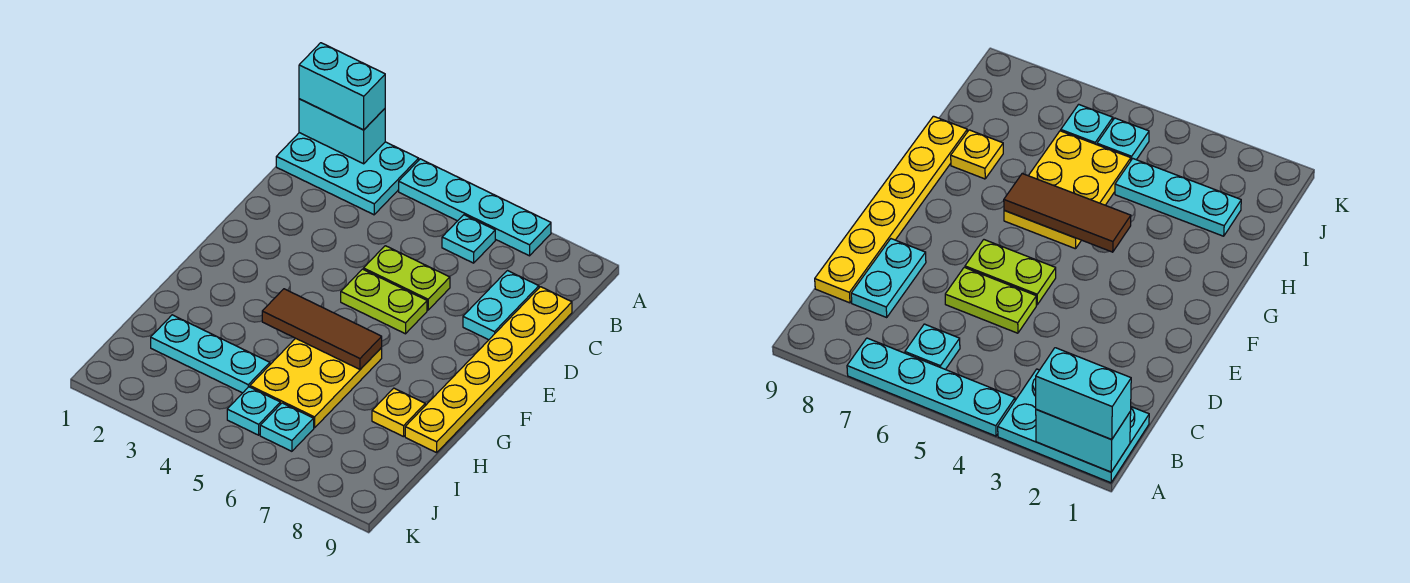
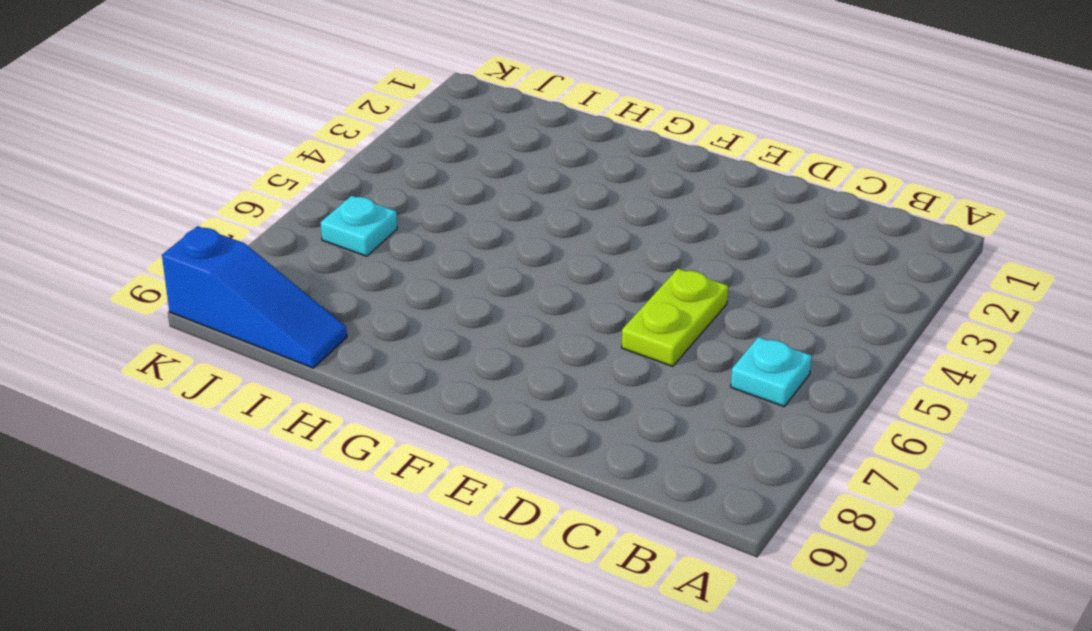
blue 1x3 slope [162,226,347,368] -> none
none -> cyan 2x3 plate [276,133,419,215]
none -> cyan 1x4 plate [399,159,551,256]
none -> cyan 1x2 plate [463,271,539,340]

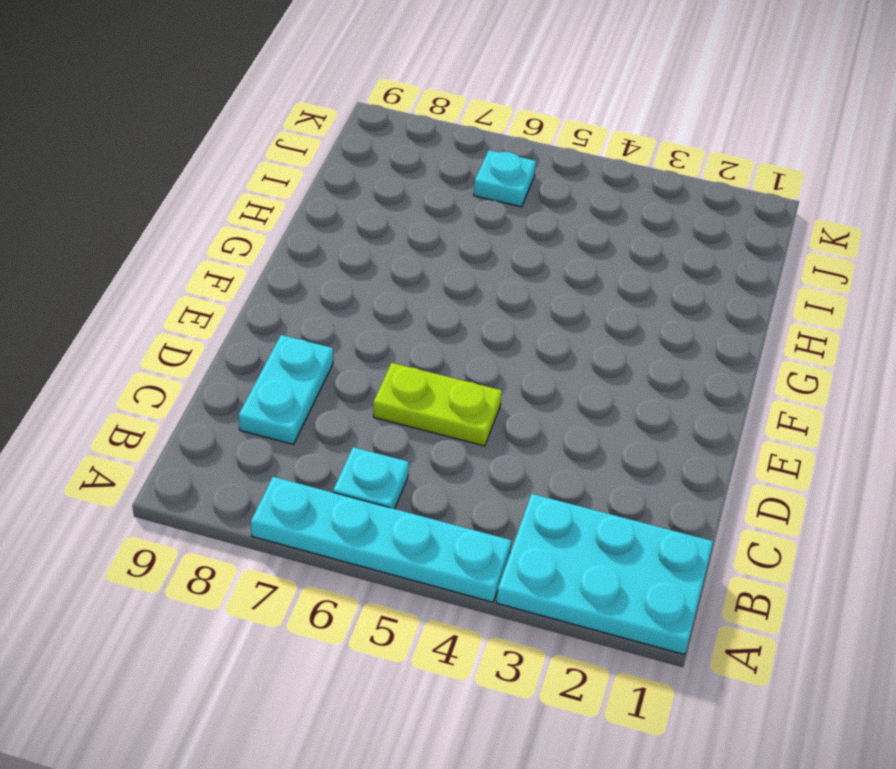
none -> yellow 1x6 plate [405,287,572,453]
none -> lime 1x2 plate [341,269,427,334]
none -> yellow 2x3 plate [250,338,382,428]

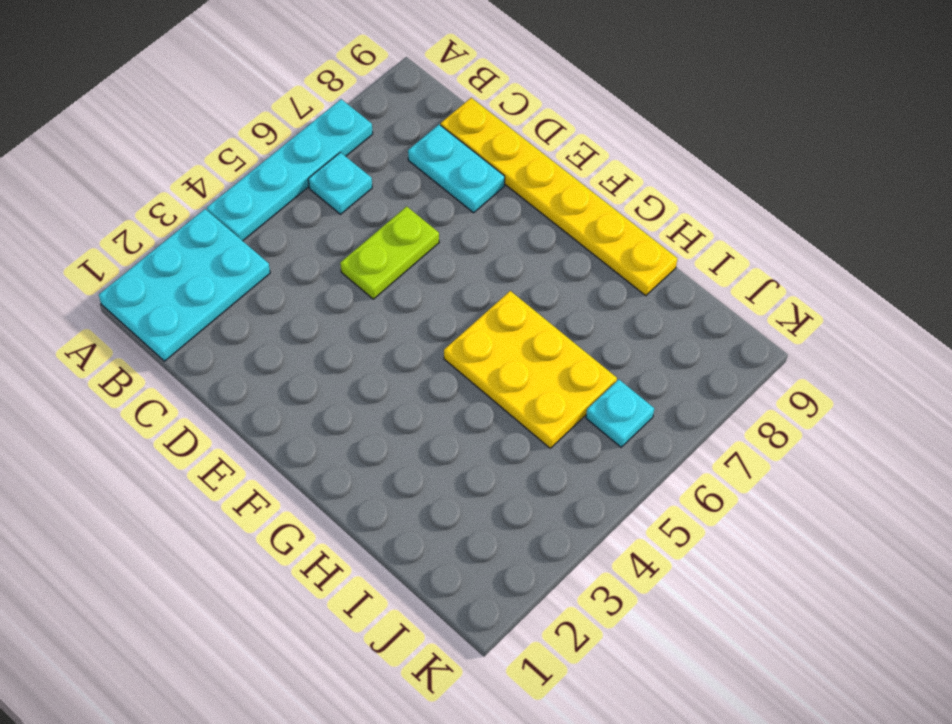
none -> lime 1x2 plate [341,269,427,334]
none -> yellow 1x1 plate [372,388,425,437]
none -> cyan 1x3 plate [151,315,270,393]

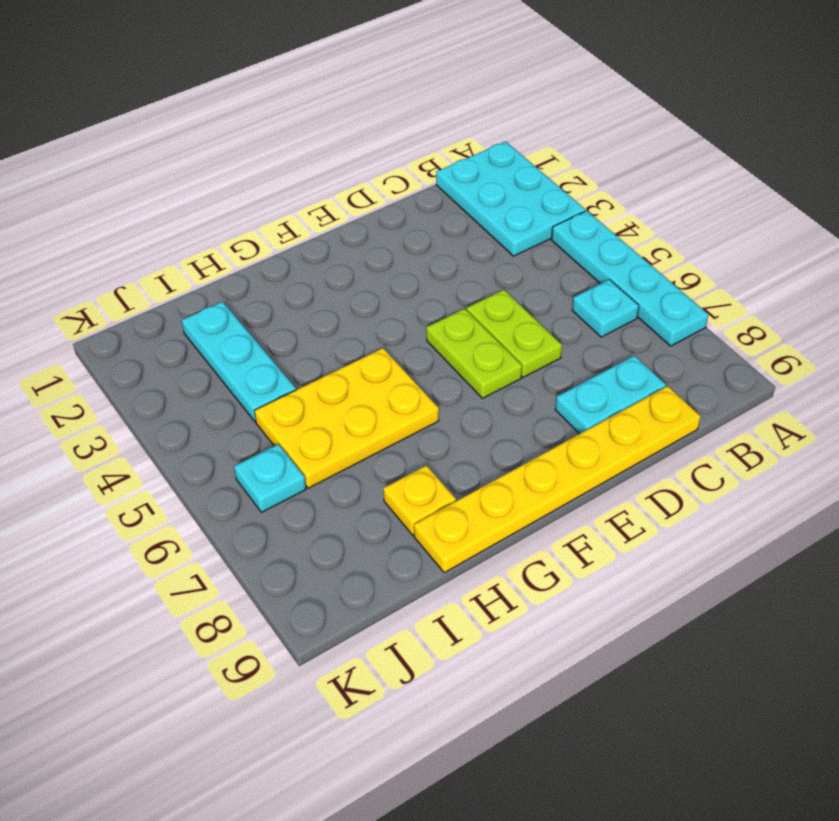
none -> cyan 1x1 plate [227,387,280,435]
none -> cyan 1x2 brick [299,99,385,164]
none -> brown 1x3 tile [262,289,382,369]

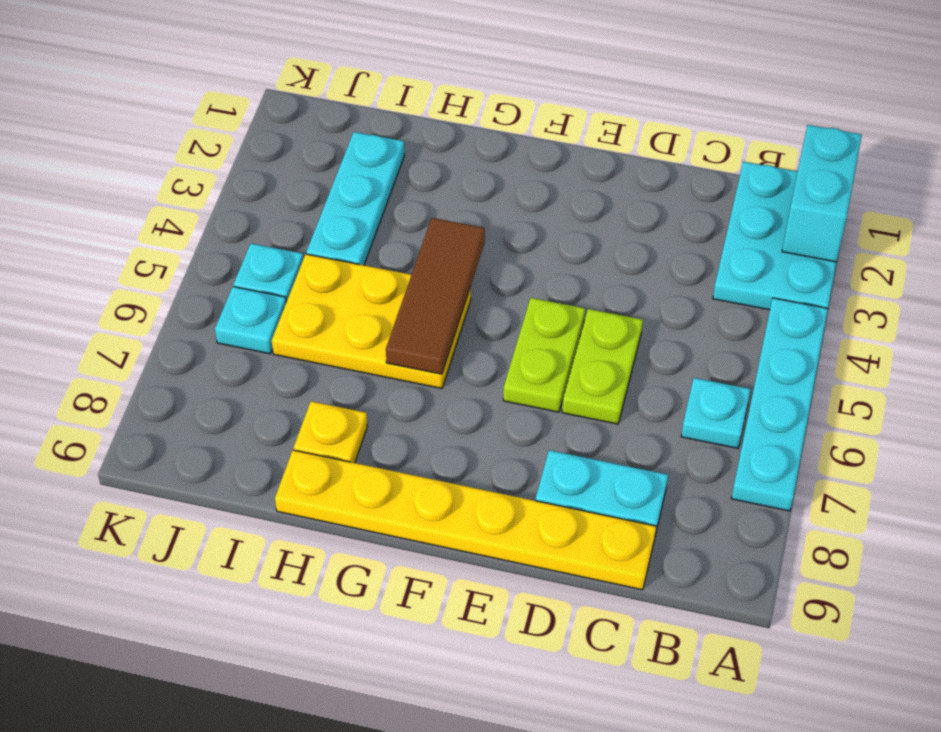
none -> cyan 1x2 brick [299,43,385,130]

